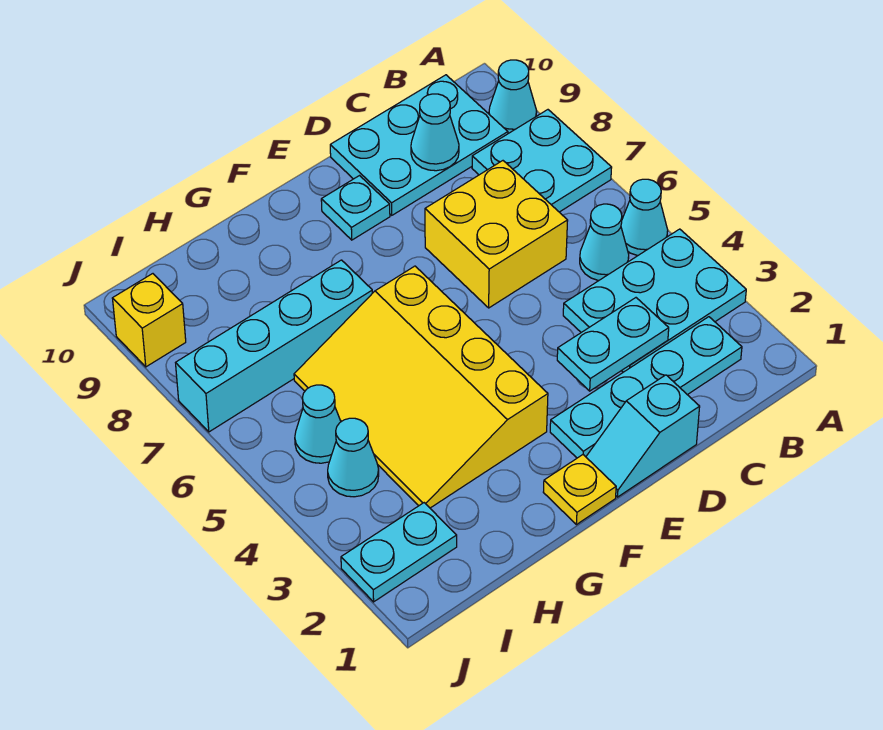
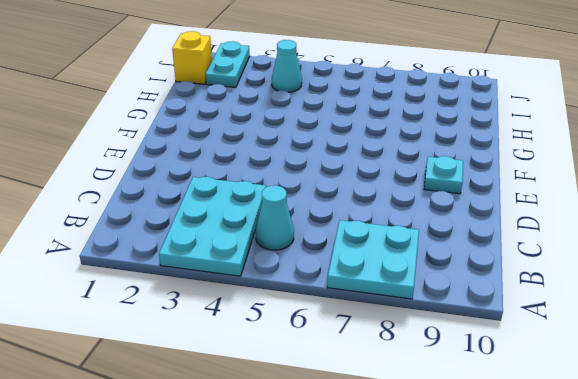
yellow 1x1 brick [172,31,212,84] -> yellow 1x1 brick moved to [112,274,186,367]
none -> cyan 1x1 cone [621,179,668,256]
none -> cyan 1x1 cone [489,60,537,134]
none -> cyan 1x4 plate [550,317,742,458]

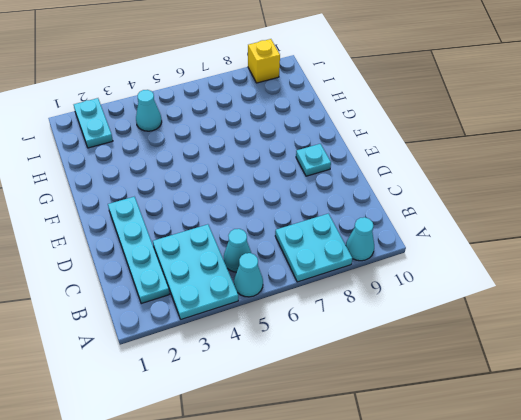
none -> cyan 2x3 plate [330,75,508,215]
none -> yellow 2x2 brick [425,161,568,308]
none -> cyan 1x2 slope [586,375,700,497]

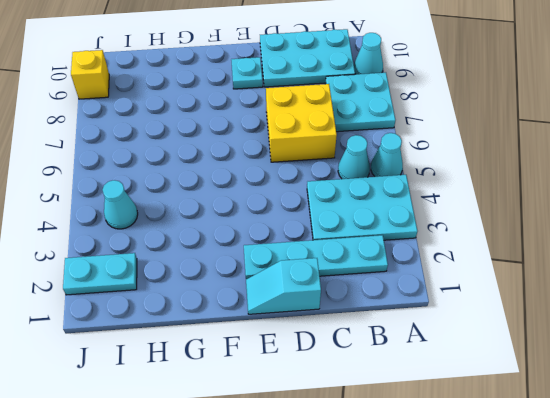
none -> yellow 1x1 plate [543,455,616,525]
none -> yellow 3x4 slope [294,266,548,508]
none -> cyan 1x4 brick [176,260,372,432]

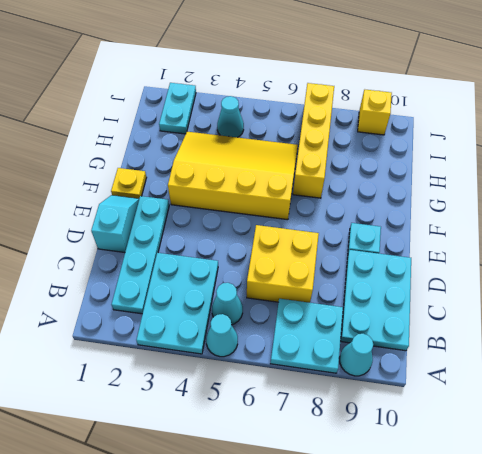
yellow 1x4 brick [293,83,334,198] -> cyan 1x4 brick [176,260,372,432]
none -> cyan 1x1 cone [295,385,341,463]
none -> cyan 1x2 plate [557,298,669,391]
none -> cyan 1x1 cone [411,94,459,171]

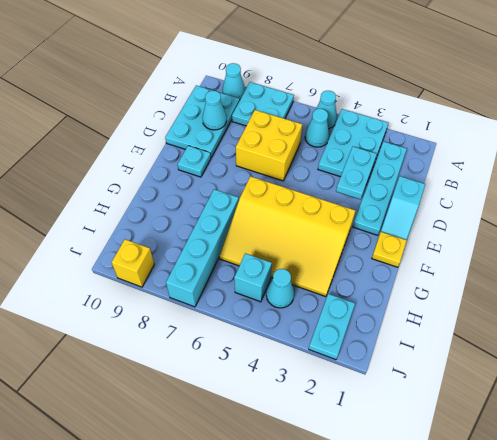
cyan 1x1 brick [234,253,272,302] -> cyan 1x1 cone [295,385,341,463]

